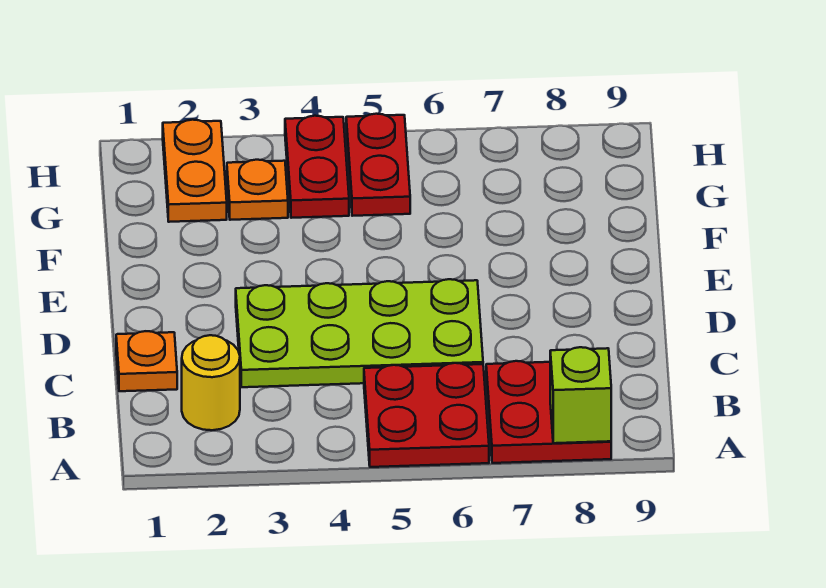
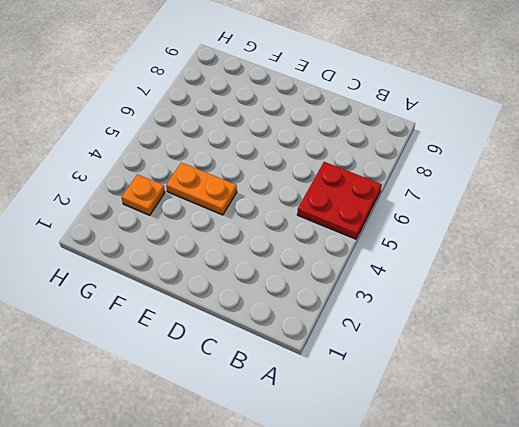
orange 1x2 plate [166,162,237,215] -> orange 1x2 plate moved to [163,120,227,222]
none -> red 2x2 plate [486,361,611,463]
none -> yellow 1x1 round brick [182,335,240,430]

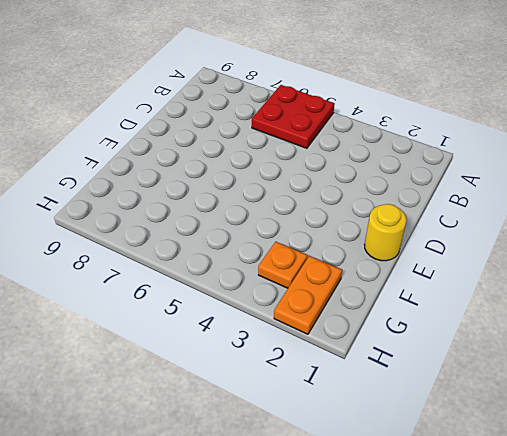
yellow 1x1 round brick [365,204,407,261] -> yellow 1x1 round brick moved to [182,335,240,430]
none -> red 2x2 plate [486,361,611,463]
none -> orange 1x1 plate [116,331,177,391]

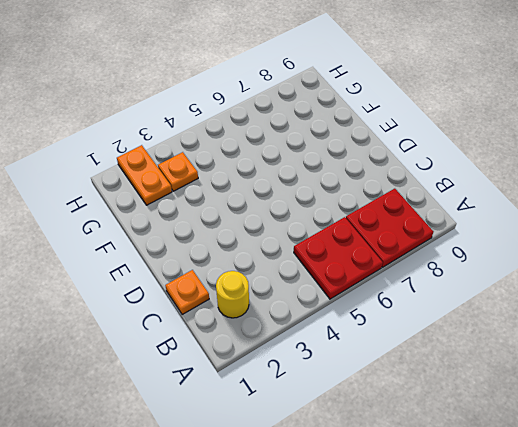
none -> lime 2x4 plate [236,279,483,387]
none -> red 1x2 plate [285,116,349,218]

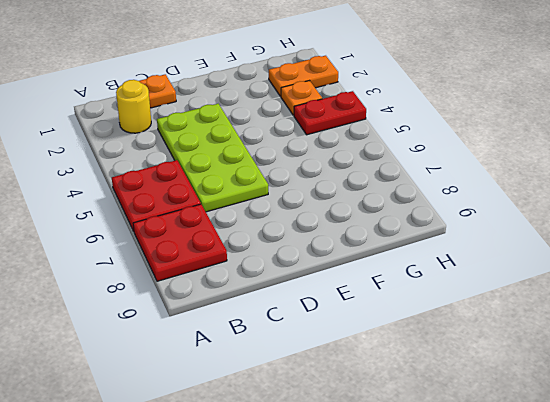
none -> red 1x2 plate [346,114,410,216]
none -> lime 1x1 brick [550,347,611,443]

